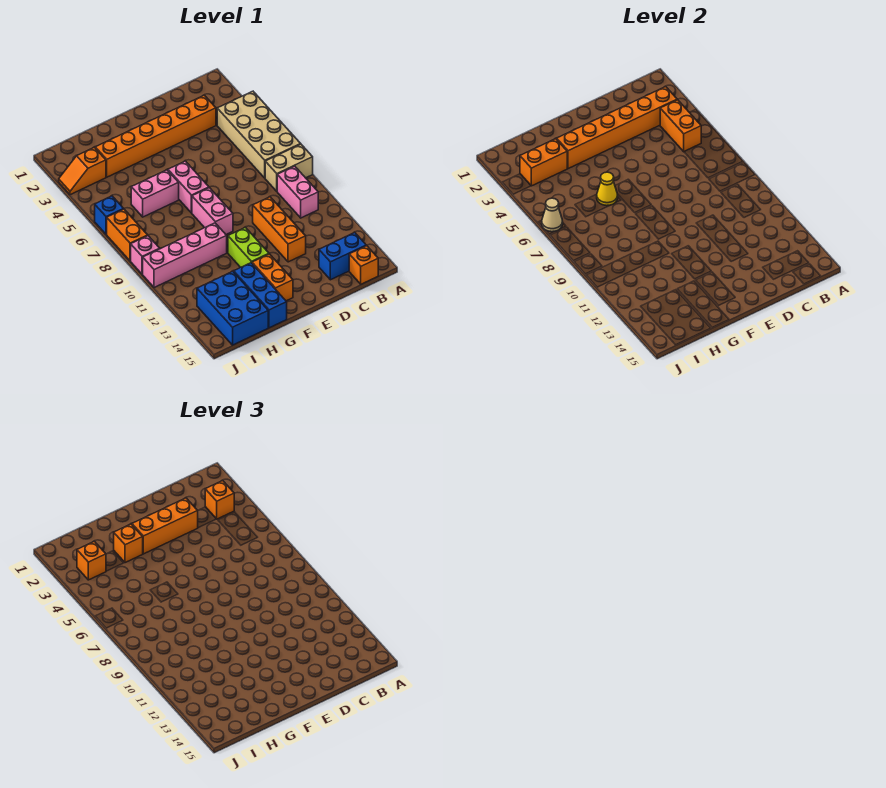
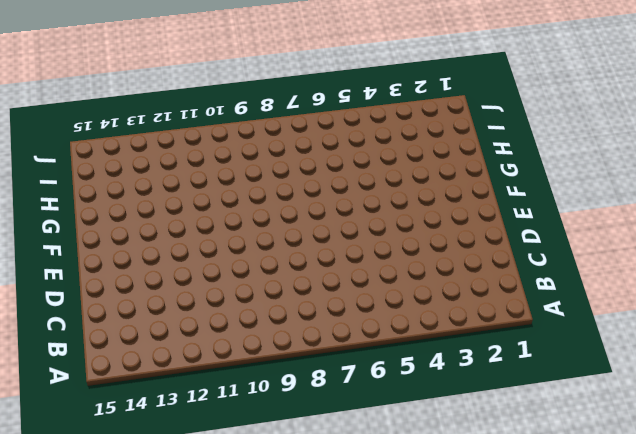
none -> tan 2x4 brick [217,91,300,178]
none -> tan 1x2 brick [265,144,313,191]
none -> pink 1x2 brick [277,166,318,218]

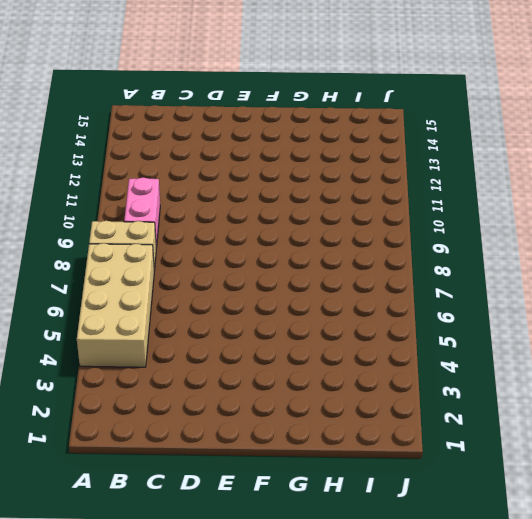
none -> blue 1x2 brick [319,233,366,280]
none -> orange 1x1 brick [349,246,378,284]
none -> orange 1x6 brick [95,95,216,177]

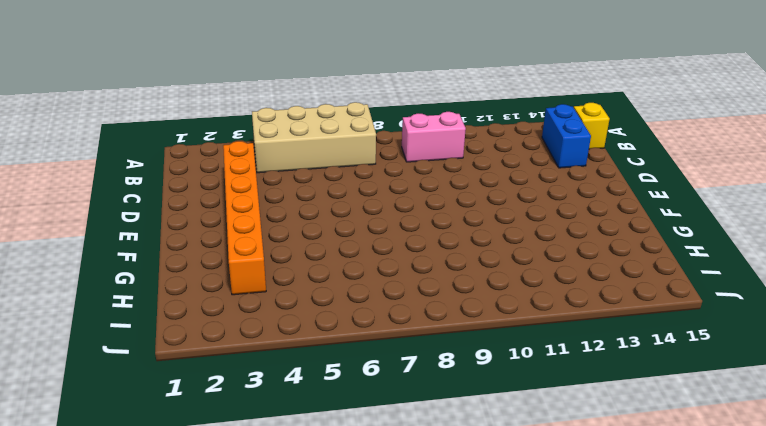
yellow 1x1 brick [574,103,610,149] -> orange 1x1 brick [349,246,378,284]
none -> tan 1x2 brick [265,144,313,191]
none -> orange 1x3 brick [253,197,306,262]
none -> pink 1x2 brick [168,161,209,213]

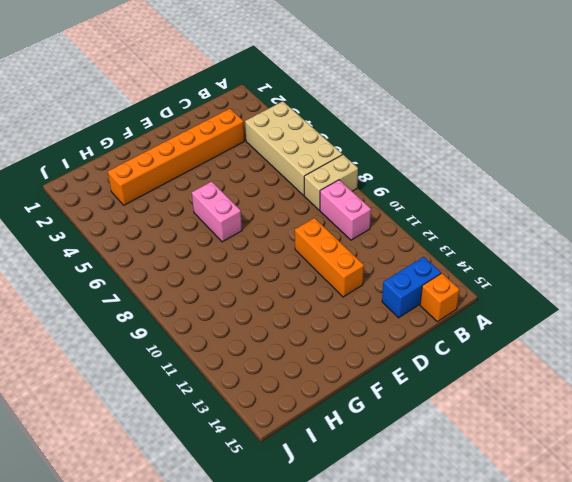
none -> pink 1x2 brick [192,188,233,234]
none -> lime 1x2 brick [228,228,269,267]
none -> orange 1x2 brick [252,254,293,301]

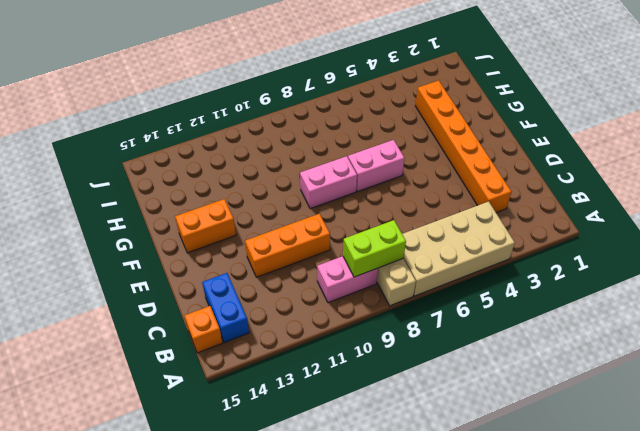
lime 1x2 brick [343,220,406,277] -> lime 1x2 brick moved to [228,228,269,267]
none -> pink 1x2 brick [131,170,179,217]
none -> pink 1x4 brick [143,223,227,288]
none -> blue 1x3 brick [234,263,287,328]

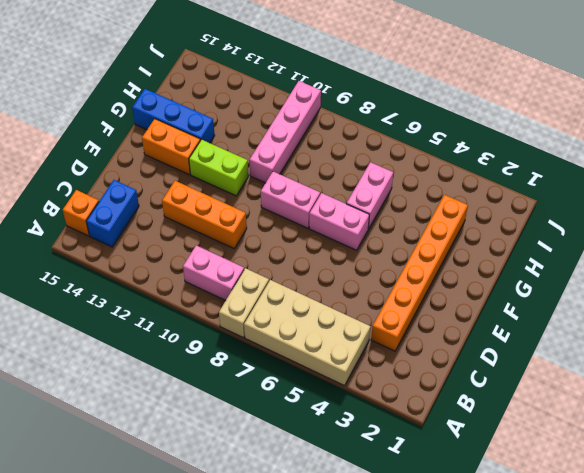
none -> blue 2x3 brick [197,271,268,345]
none -> orange 1x2 slope [59,147,106,195]
none -> blue 1x1 brick [95,196,124,234]

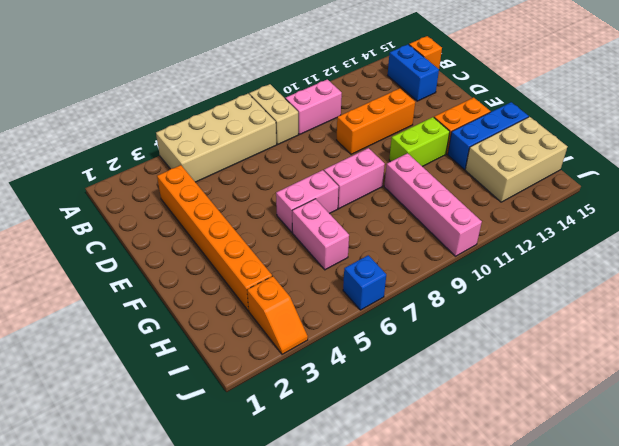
tan 2x3 brick [465,117,567,202] -> blue 2x3 brick [197,271,268,345]
none -> orange 1x2 brick [107,209,148,261]
none -> pink 1x1 brick [131,236,160,274]
none -> orange 1x6 brick [557,87,677,169]

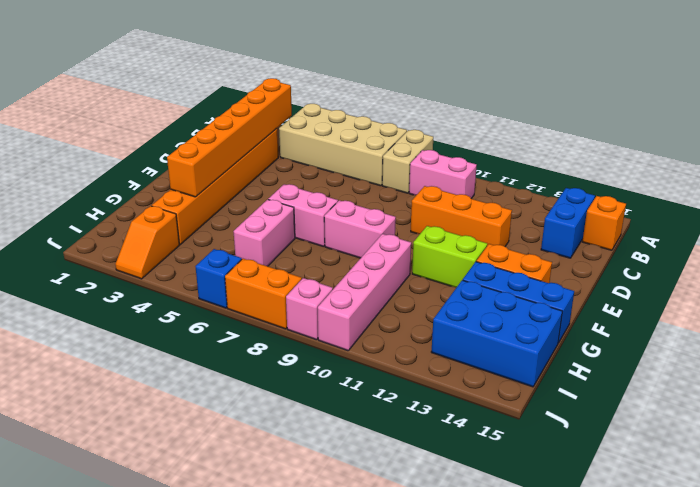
none -> orange 1x2 brick [660,100,701,152]
none -> yellow 1x1 cone [597,172,618,206]
none -> orange 1x2 brick [520,139,568,186]

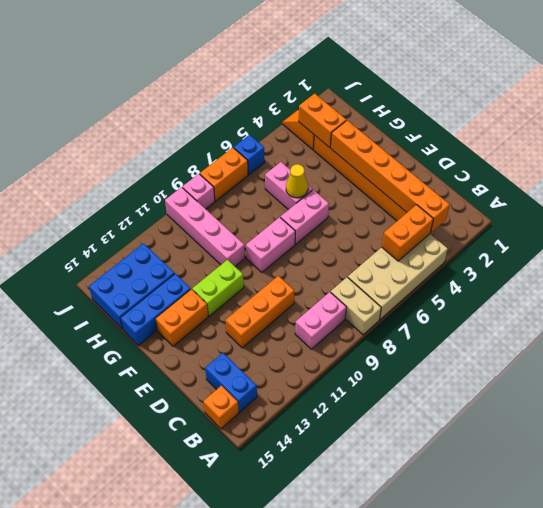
none -> tan 1x1 cone [542,198,563,232]
none -> orange 1x1 brick [205,481,234,519]
none -> orange 1x3 brick [132,498,198,554]

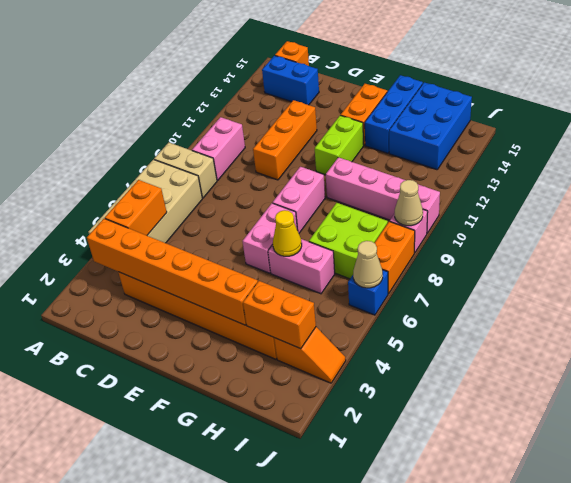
lime 2x2 brick [309,203,388,279] -> none
tan 1x1 cone [395,180,423,226] -> none
none -> orange 1x1 brick [205,481,234,519]
none -> orange 1x3 brick [132,498,198,554]
none -> orange 1x1 brick [114,524,143,563]

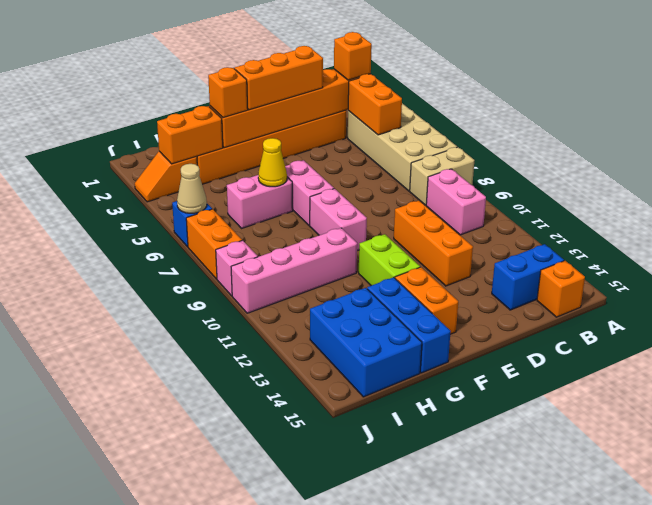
none -> orange 1x1 brick [77,541,106,580]

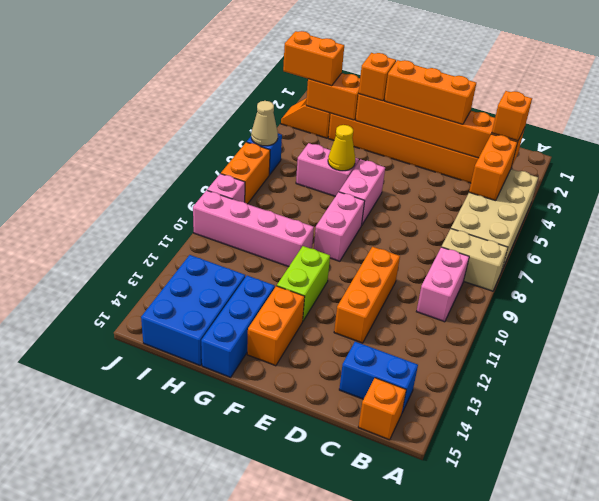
orange 1x2 brick [283,31,344,86] -> orange 1x1 brick [77,541,106,580]

